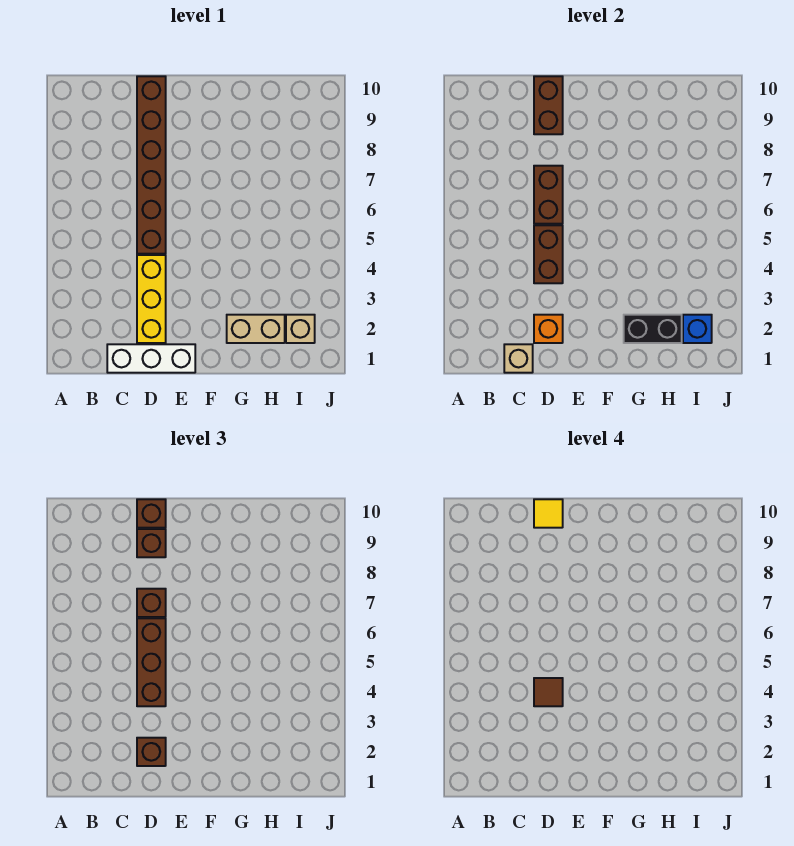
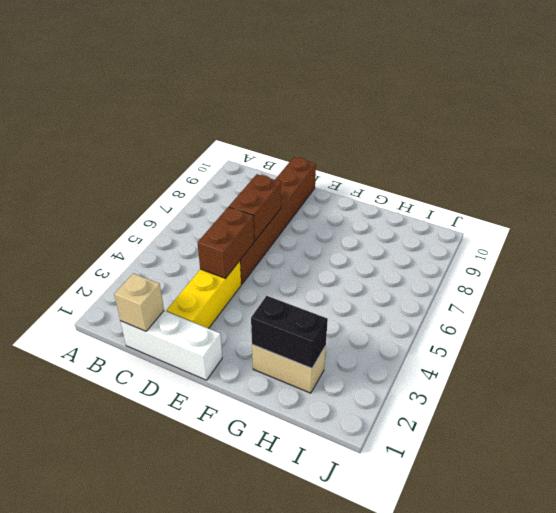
none -> tan 1x1 brick [286,315,315,343]
none -> orange 1x1 brick [534,315,563,343]
none -> brown 1x2 brick [534,76,563,134]

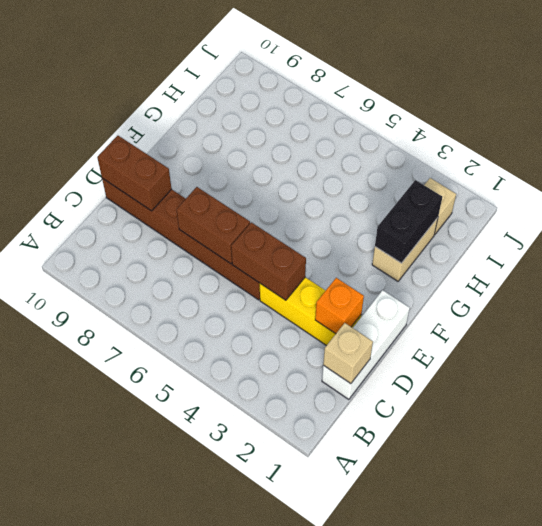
none -> blue 1x1 brick [683,315,712,343]
none -> brown 1x1 brick [137,738,166,766]
none -> brown 1x3 brick [137,618,166,706]

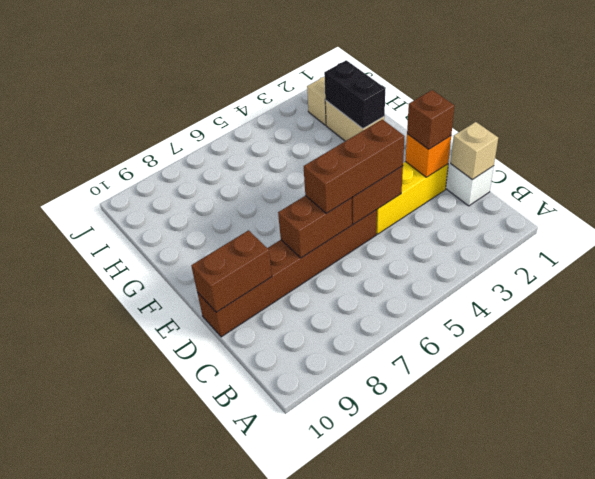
none -> blue 1x1 brick [683,315,712,343]
none -> brown 1x1 brick [137,589,166,617]
none -> brown 1x1 brick [137,529,166,557]

